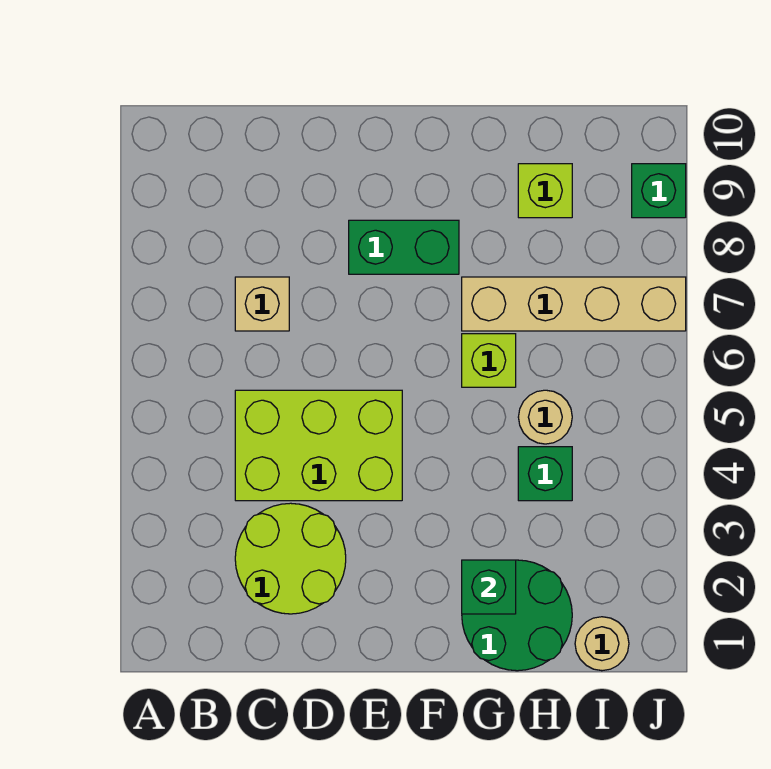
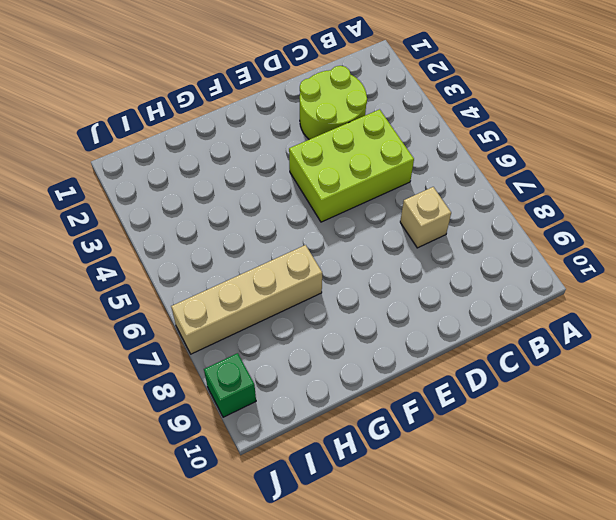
none -> green 1x2 brick [349,220,459,274]
none -> green 2x2 round brick [462,560,572,671]
none -> lime 1x1 brick [462,334,516,387]

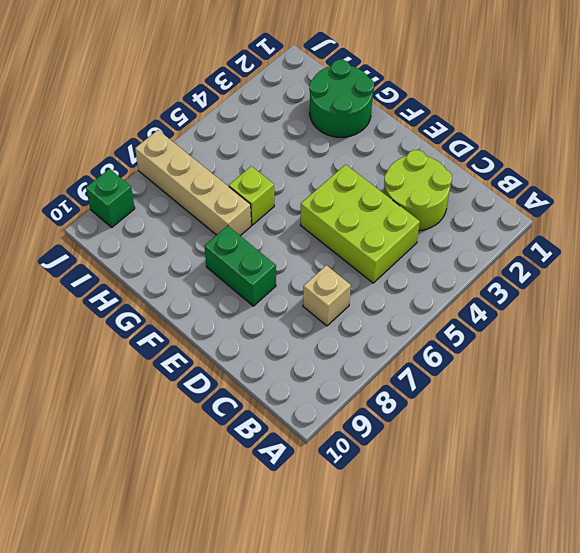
none -> green 1x1 brick [518,447,572,501]
none -> tan 1x1 round brick [518,390,572,444]
none -> lime 1x1 brick [518,164,572,218]

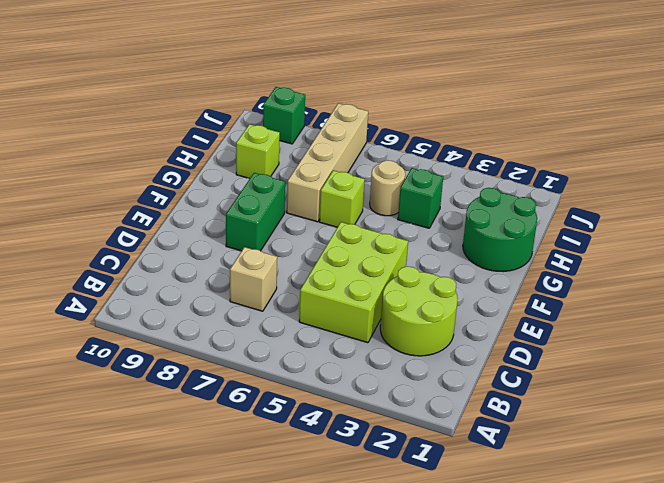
none -> tan 1x1 round brick [575,617,629,671]
none -> green 1x1 brick [462,560,516,614]

